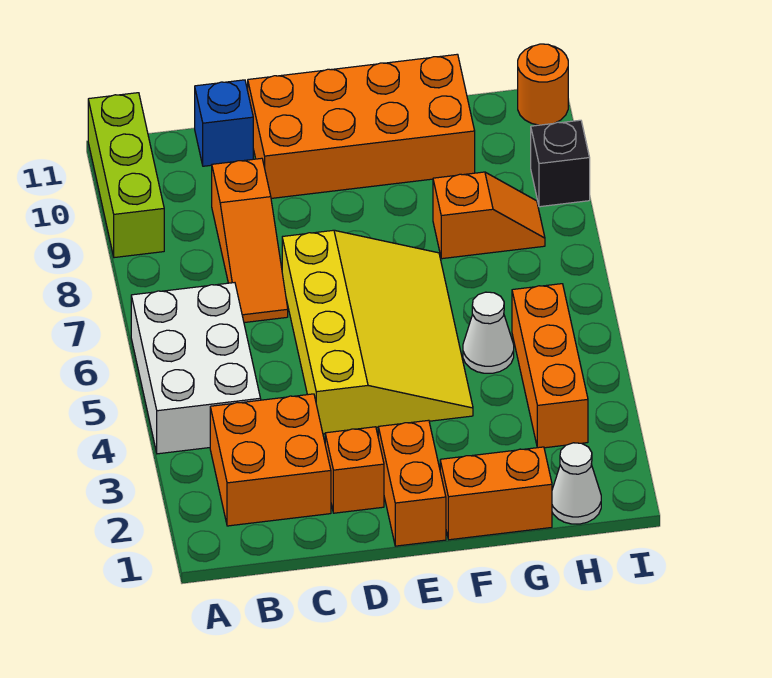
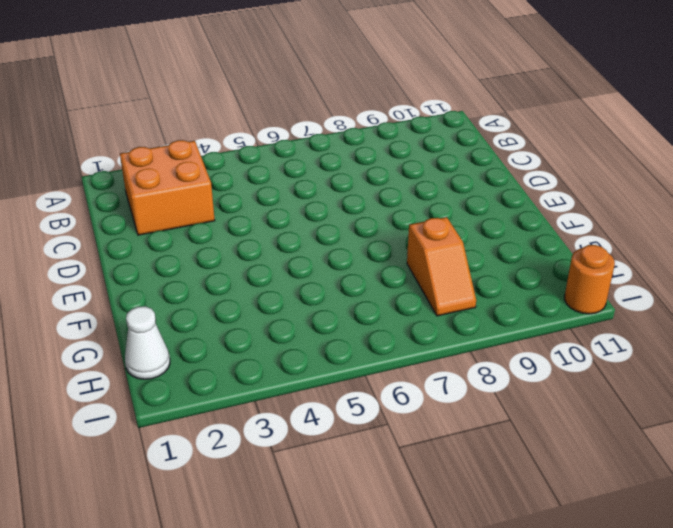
none -> white 2x3 brick [131,283,261,454]
none -> lime 1x3 brick [88,93,164,258]
none -> orange 1x3 slope [212,158,288,323]

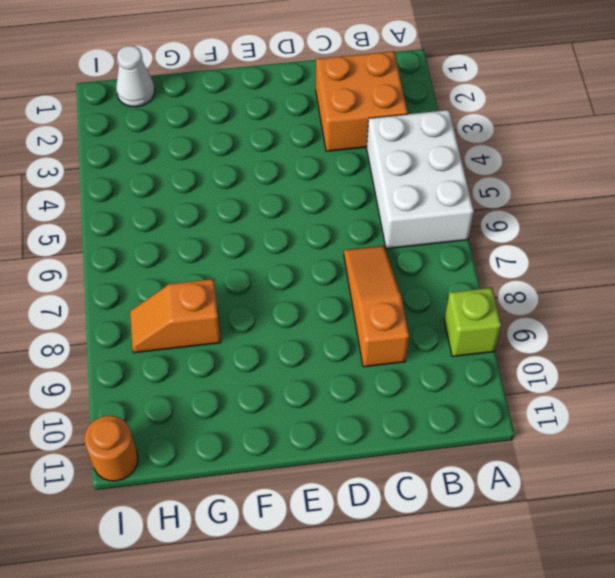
lime 1x1 brick [444,288,501,357] -> lime 1x3 brick [88,93,164,258]
none -> blue 1x1 brick [195,80,253,166]
none -> orange 1x1 brick [325,427,384,513]
none -> yellow 3x4 slope [282,230,473,434]

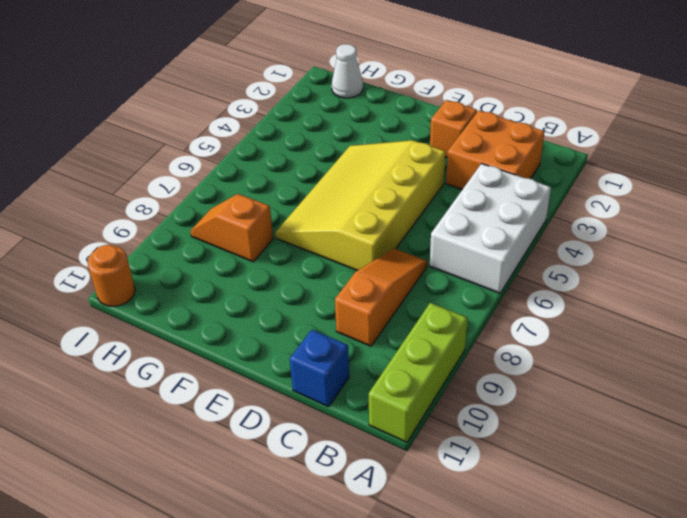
none -> orange 2x4 brick [248,54,475,198]
none -> orange 1x2 brick [378,420,446,546]
none -> orange 1x2 brick [440,447,552,540]

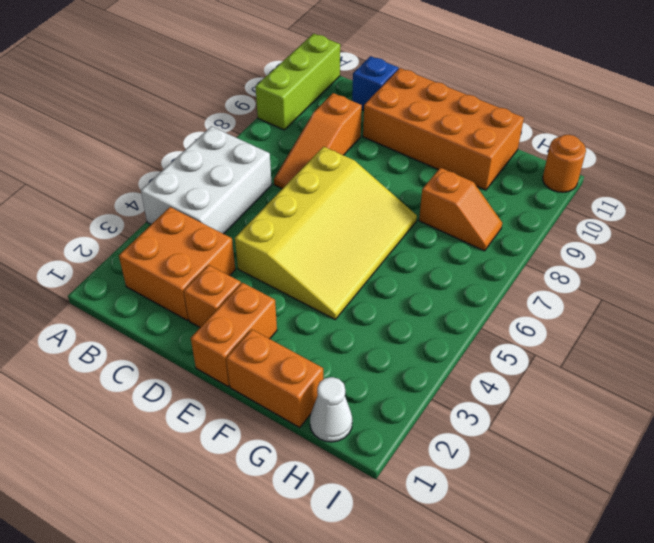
none -> white 1x1 cone [463,292,514,373]
none -> orange 1x3 brick [512,284,588,448]
none -> black 1x1 brick [531,120,590,207]

